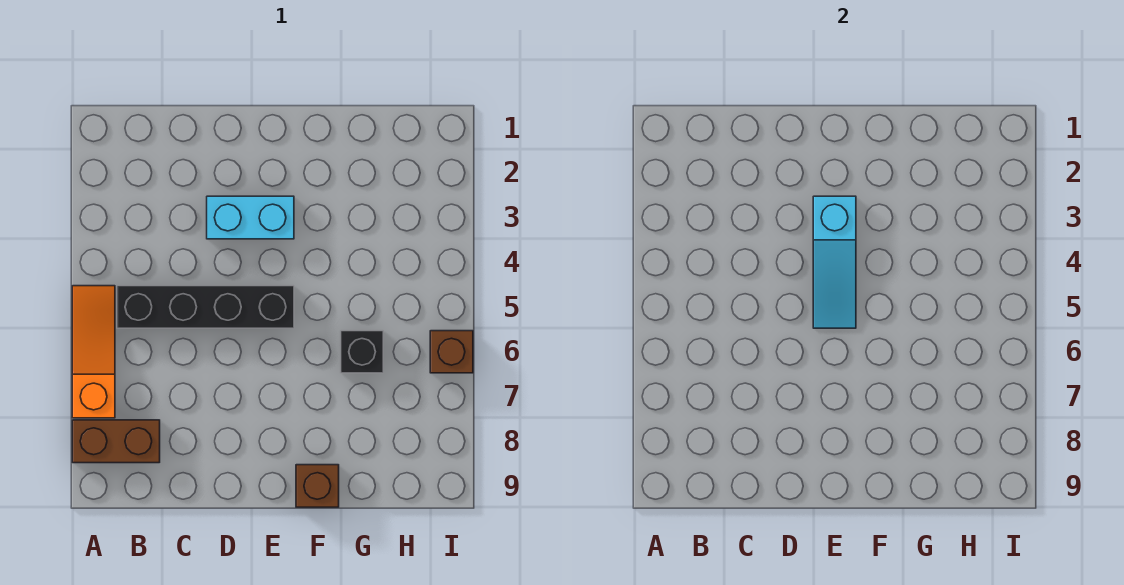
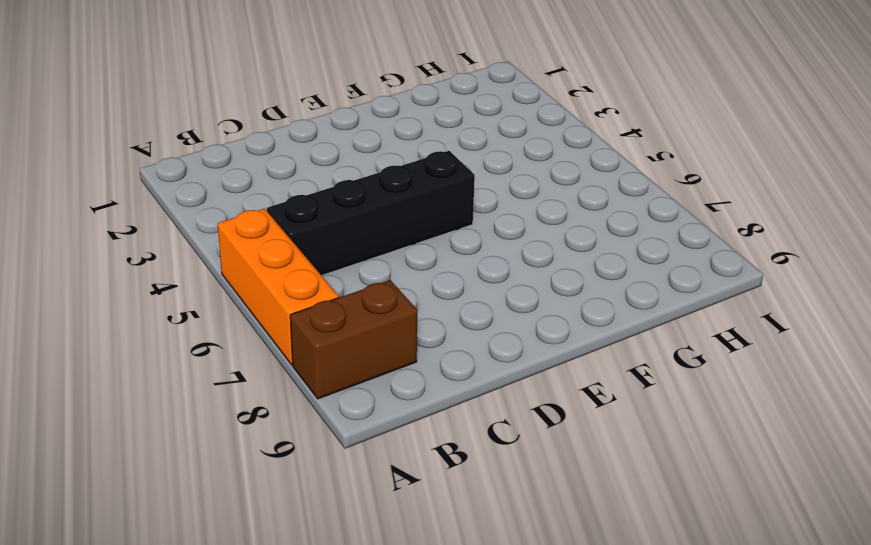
orange 1x3 brick [218,208,339,365] -> orange 1x3 slope [72,286,115,418]
none -> cyan 1x2 brick [207,196,294,239]
none -> brown 1x1 brick [296,465,339,507]

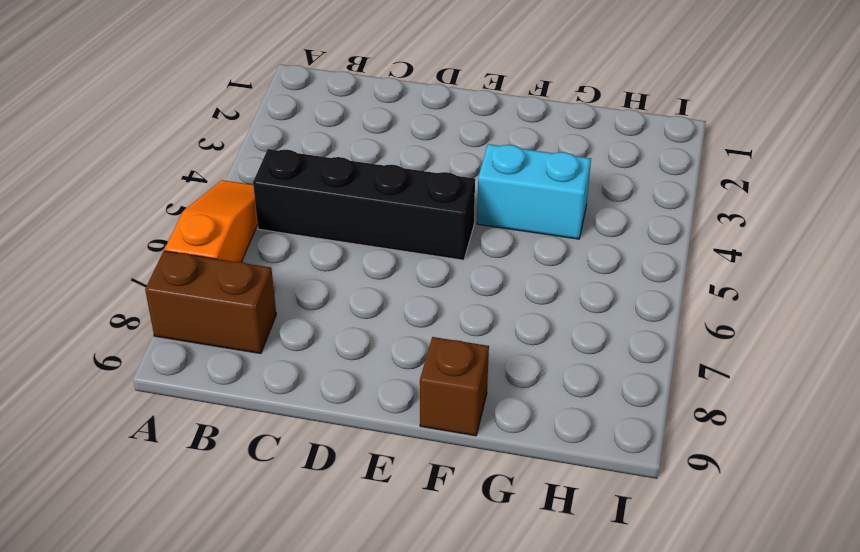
cyan 1x2 brick [477,144,591,239] -> cyan 1x2 brick moved to [207,196,294,239]
none -> black 1x1 brick [341,331,383,373]
none -> brown 1x1 brick [430,331,473,373]

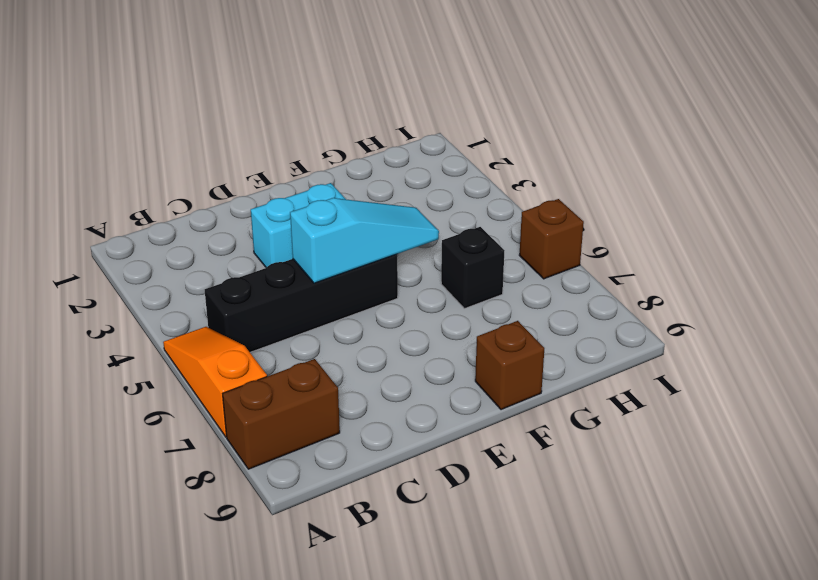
cyan 1x3 slope [290,198,439,283] -> cyan 1x3 slope turned to [813,196,856,328]

